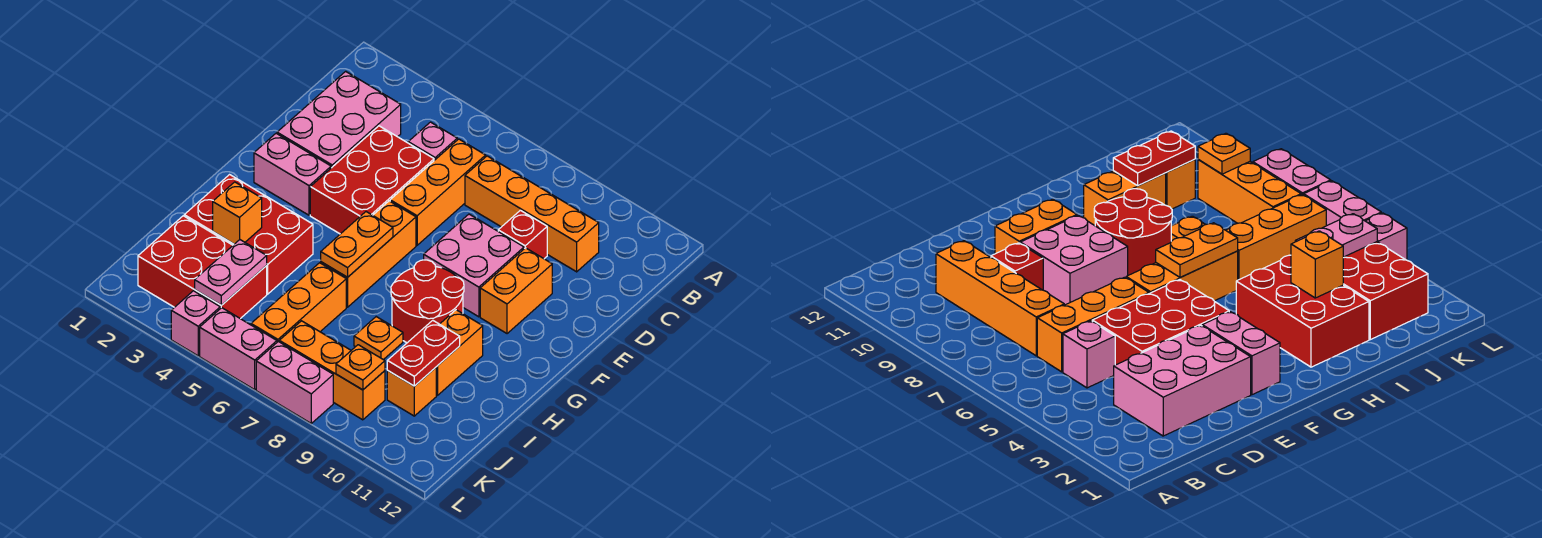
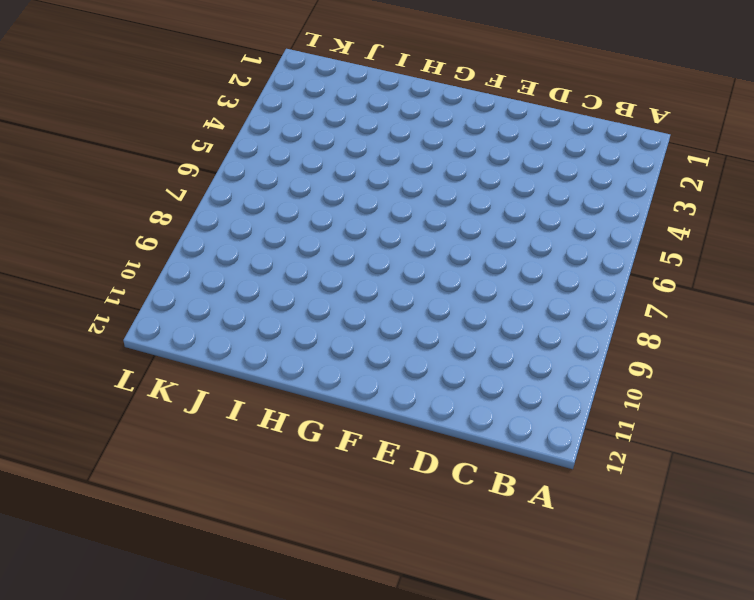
none -> pink 2x3 brick [277,71,401,168]
none -> pink 1x1 brick [408,122,457,160]
none -> orange 1x3 brick [390,139,486,245]

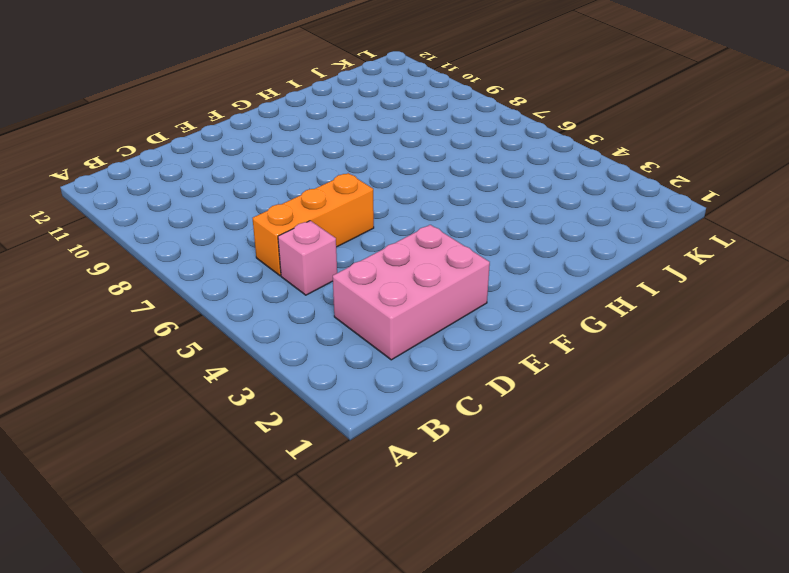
none -> orange 1x4 brick [465,156,599,272]
none -> red 2x3 brick [310,126,434,234]
none -> red 1x1 brick [498,210,547,259]

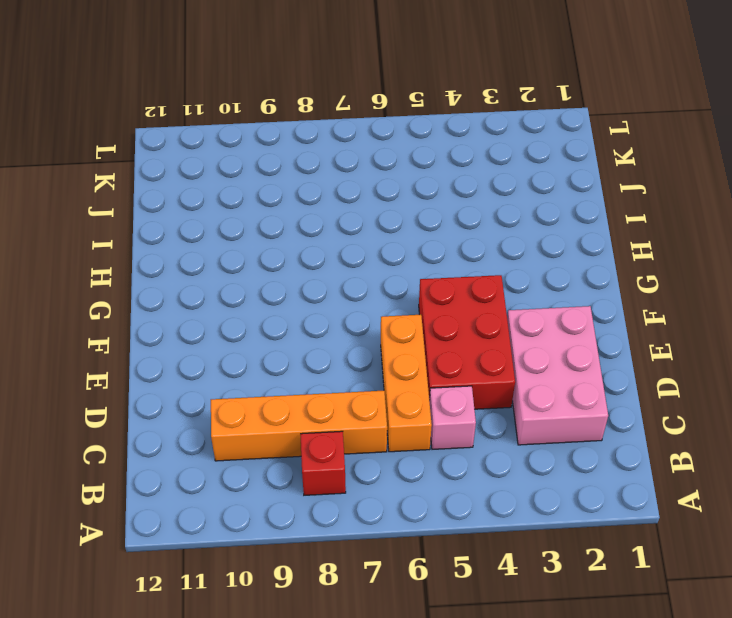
red 1x1 brick [300,431,346,495] -> red 1x1 brick moved to [498,210,547,259]
none -> pink 2x2 brick [424,214,524,317]
none -> orange 1x2 brick [480,248,552,334]
none -> pink 1x2 brick [254,133,331,215]

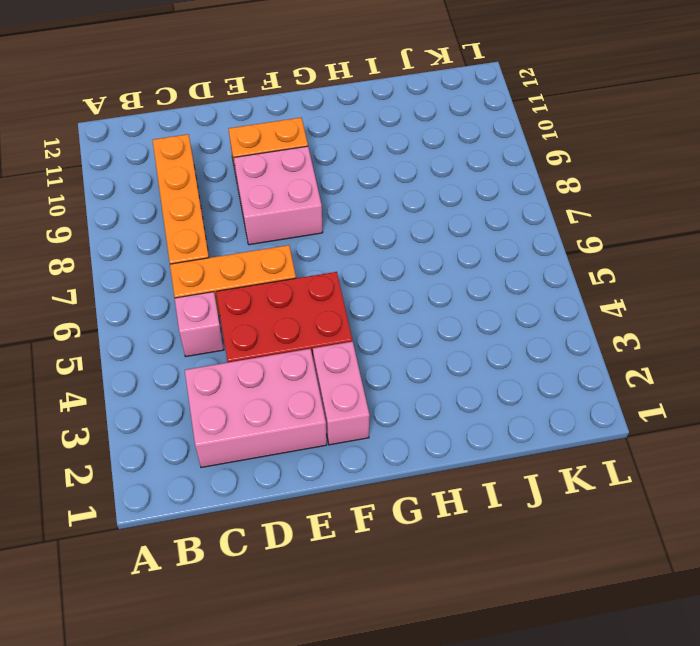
none -> red 1x1 brick [498,210,547,259]
none -> orange 1x3 brick [321,201,416,307]
none -> red 2x2 round brick [391,260,464,343]

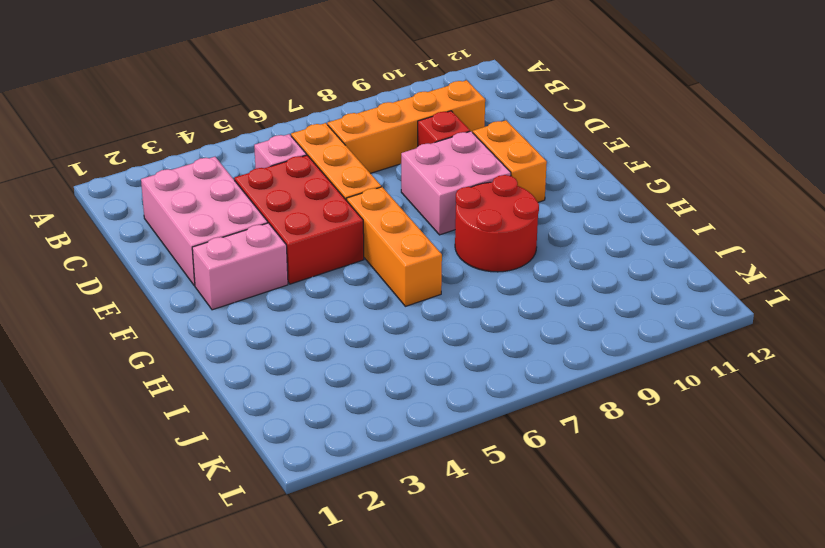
none -> red 2x3 brick [184,175,313,294]
none -> orange 1x2 brick [436,310,483,395]
none -> orange 1x3 brick [251,263,346,342]

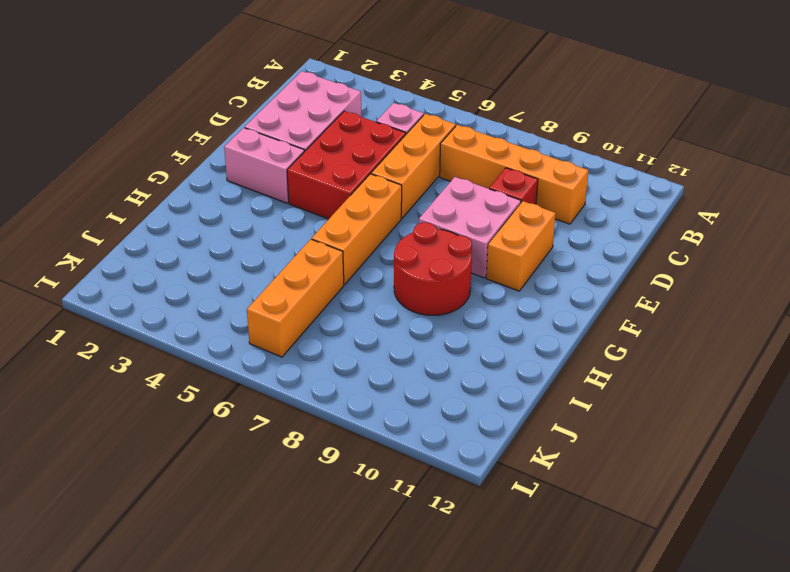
none -> red 2x3 brick [184,175,313,294]
none -> orange 1x2 brick [436,310,483,395]
none -> orange 1x1 plate [354,317,403,360]

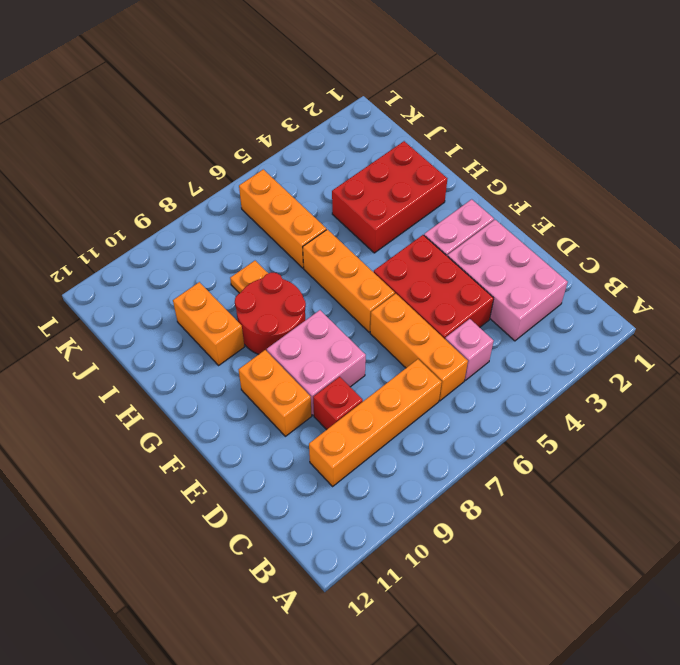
none -> red 2x3 brick [138,216,267,319]
none -> orange 1x1 brick [387,367,436,416]
none -> orange 1x3 brick [279,321,385,420]

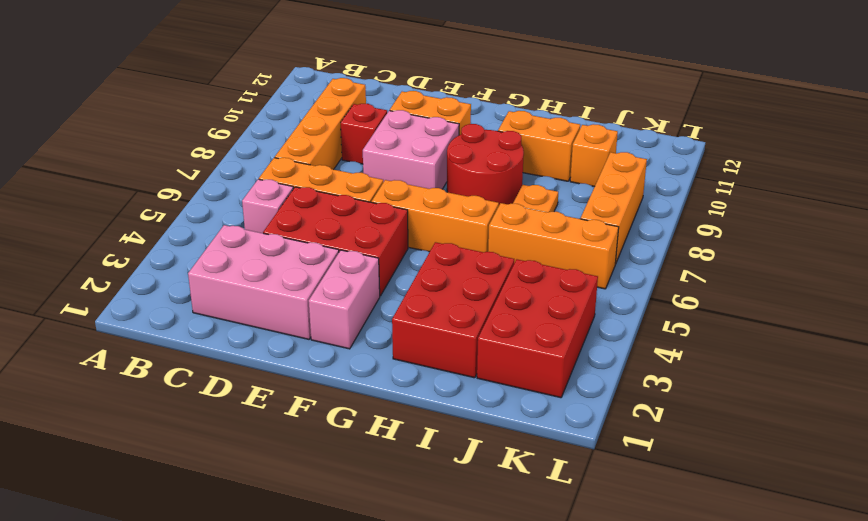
none -> pink 1x1 brick [171,291,220,356]
none -> pink 1x2 brick [200,308,277,390]
none -> pink 1x2 brick [256,342,333,423]

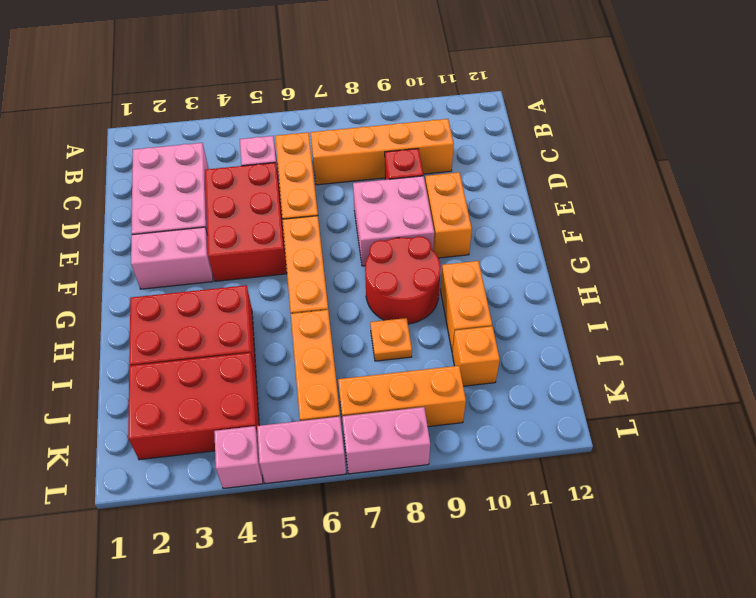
none -> orange 1x2 plate [321,212,393,277]
none -> orange 1x1 brick [213,182,262,244]
none -> red 1x2 plate [387,320,460,386]

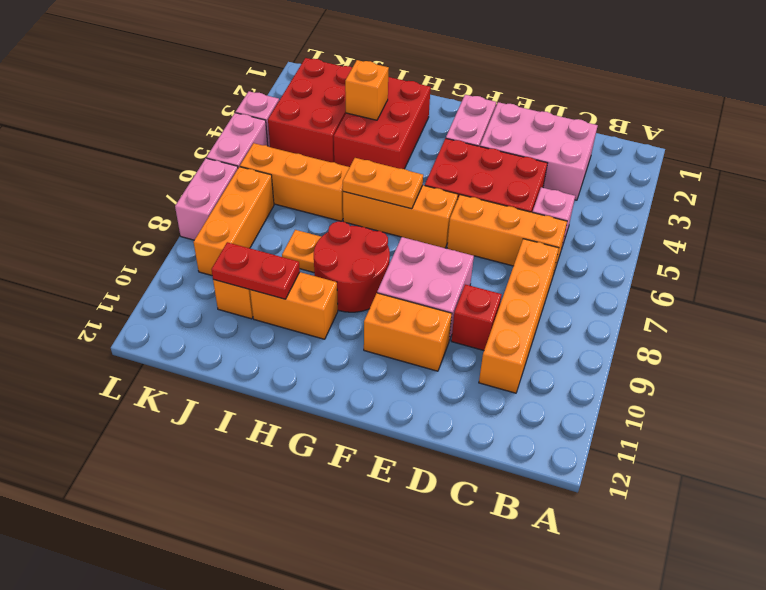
none -> pink 1x2 plate [195,240,267,305]
none -> orange 1x1 plate [336,345,385,390]

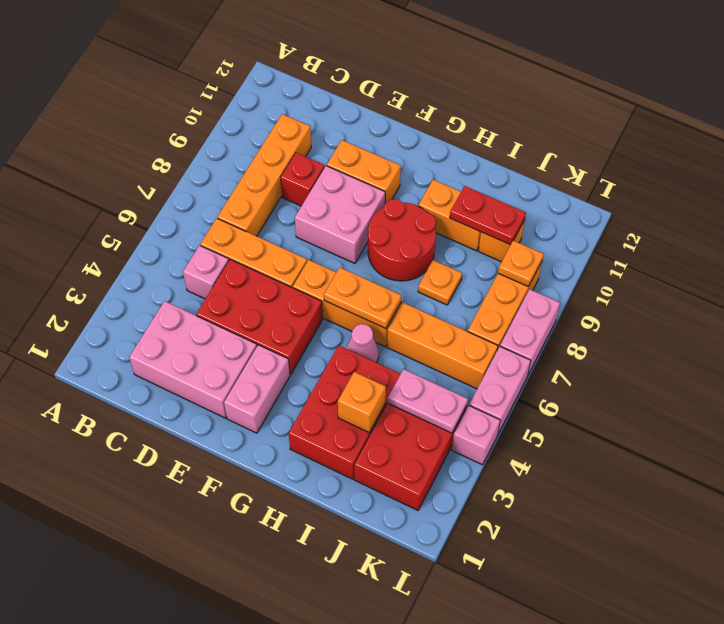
pink 1x1 cone [346,324,379,363] -> none

